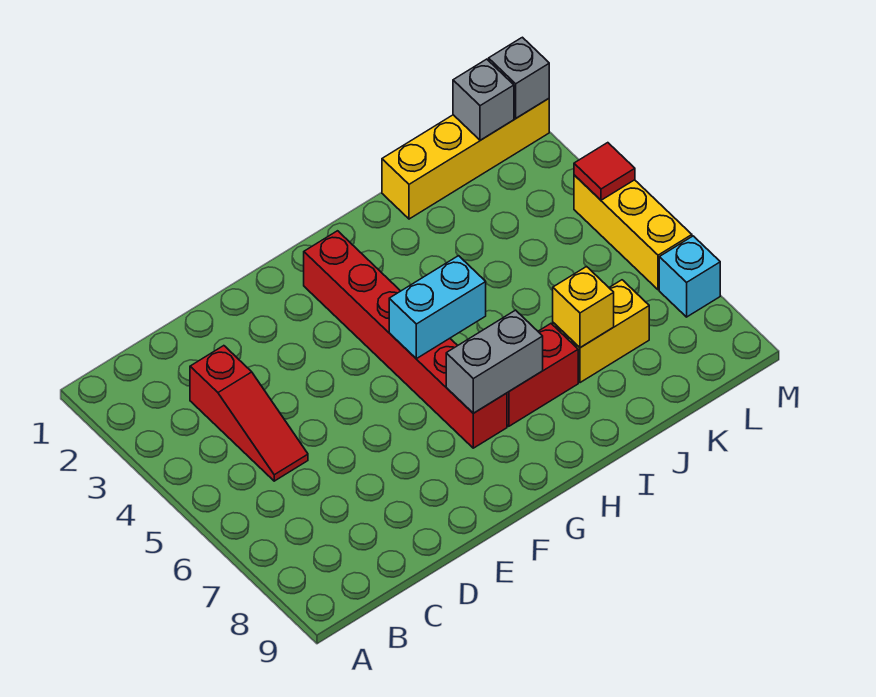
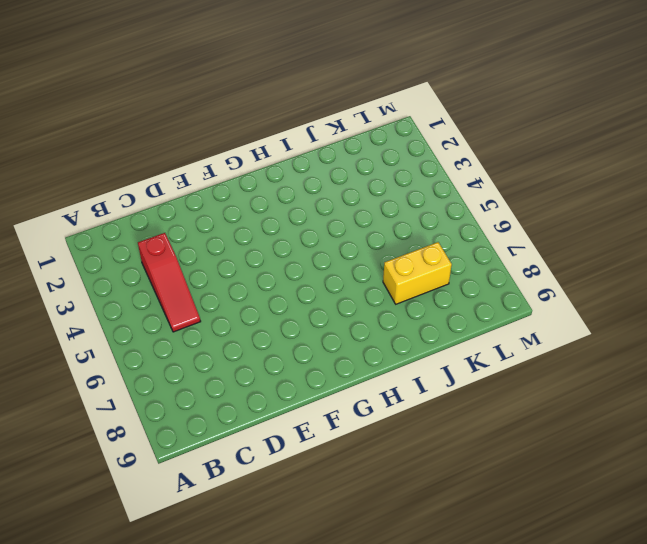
none -> red 1x6 brick [304,231,507,448]
none -> red 1x2 brick [507,324,578,426]
none -> yellow 1x4 brick [382,99,549,219]

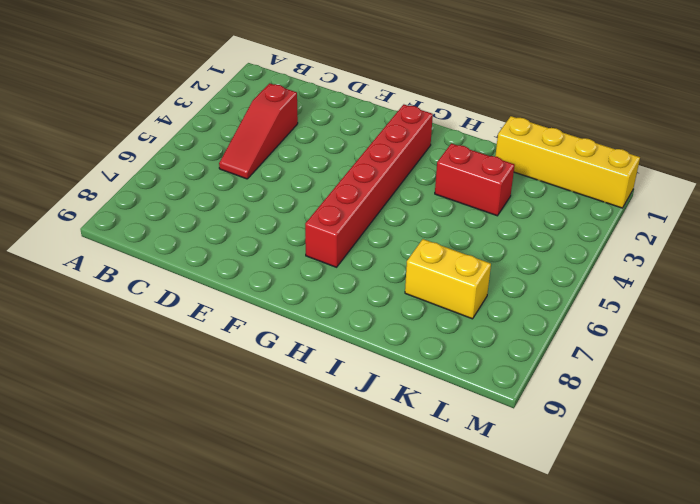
red 1x2 brick [435,143,515,216] -> red 1x2 brick moved to [507,324,578,426]
none -> yellow 1x3 brick [574,175,692,290]
none -> cyan 1x1 brick [659,236,720,317]
none -> cyan 1x2 brick [389,256,486,359]

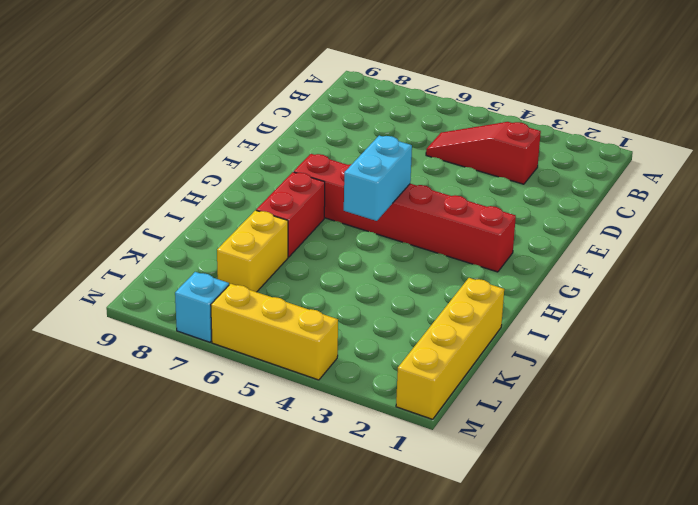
none -> grey 1x2 brick [446,310,543,413]
none -> yellow 1x1 brick [553,267,614,347]
none -> grey 1x1 brick [453,59,514,140]

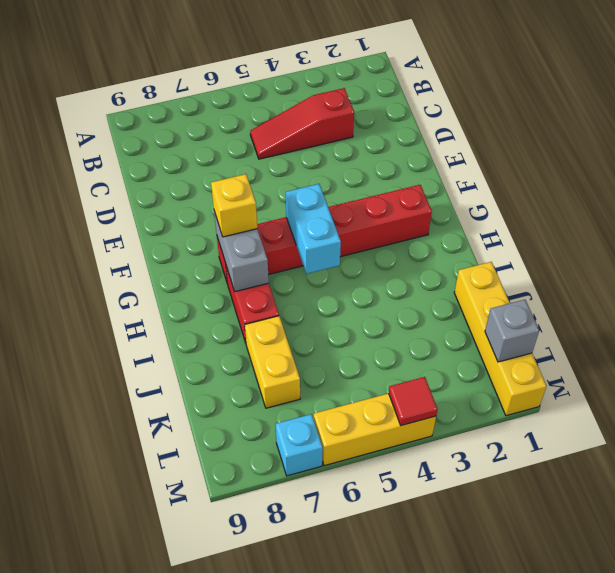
yellow 1x1 brick [211,174,257,237] -> yellow 1x1 brick moved to [553,267,614,347]
none -> grey 1x1 brick [489,37,549,118]

